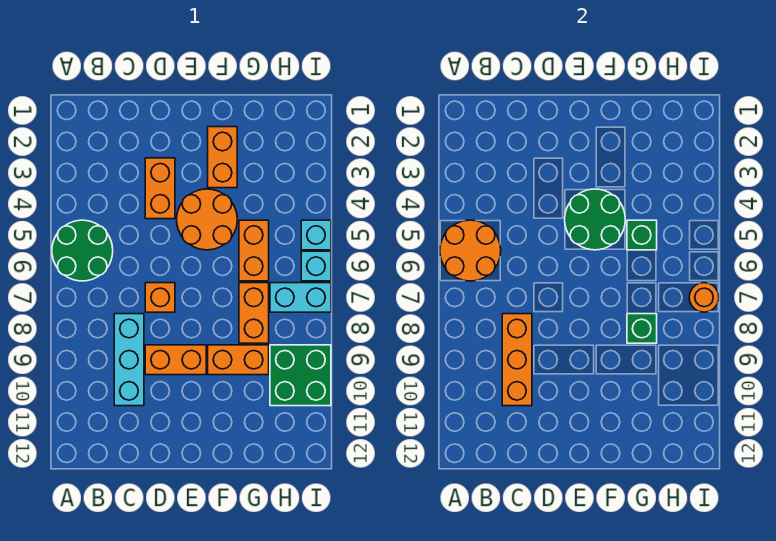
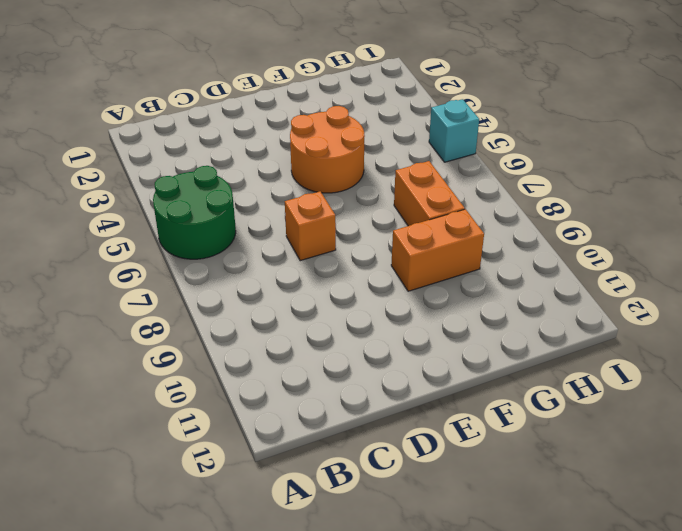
none -> cyan 1x3 brick [114,314,144,406]
none -> orange 1x2 brick [145,158,175,219]
none -> orange 1x2 brick [145,345,206,375]

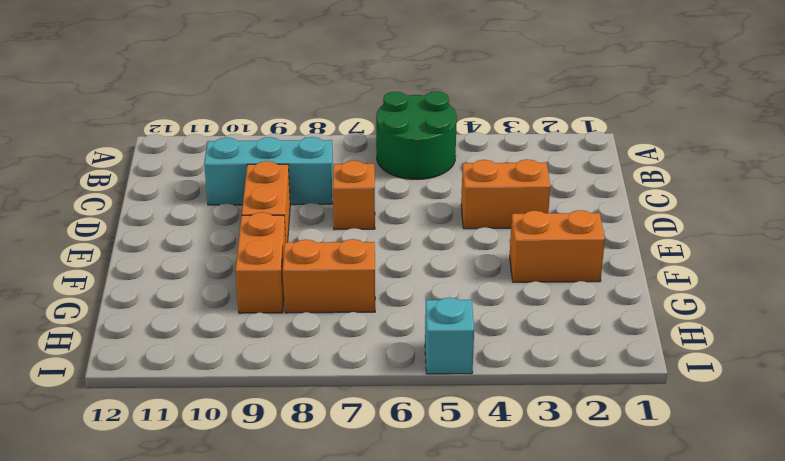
none -> orange 2x2 round brick [177,189,237,250]
none -> orange 1x2 brick [239,220,269,281]
none -> cyan 1x2 brick [270,283,331,312]

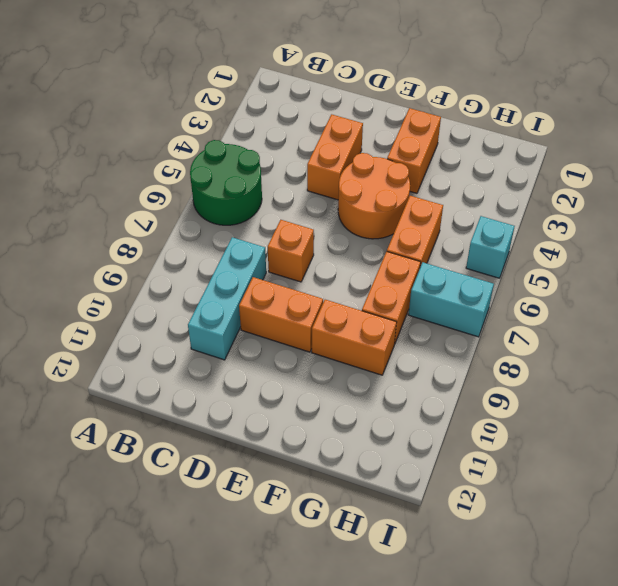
none -> green 2x2 brick [270,345,331,406]
none -> cyan 1x1 brick [301,251,331,281]
none -> orange 2x2 round brick [440,220,501,281]

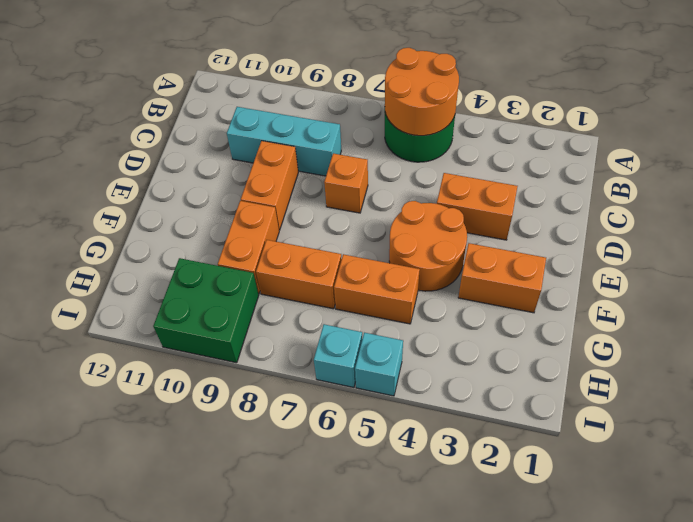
none -> cyan 1x2 brick [270,283,331,312]
none -> orange 1x3 brick [502,314,532,406]
none -> green 2x2 round brick [565,189,625,250]

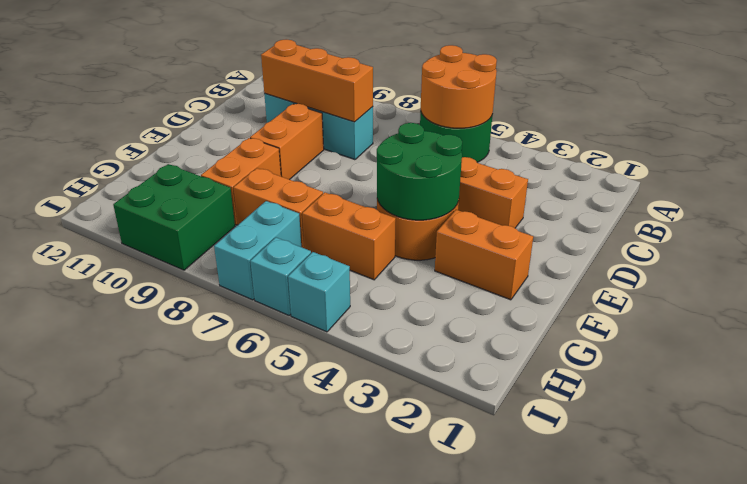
none -> orange 1x1 brick [145,283,175,312]
none -> green 1x1 brick [627,220,657,250]
none -> green 1x1 brick [627,314,657,343]

